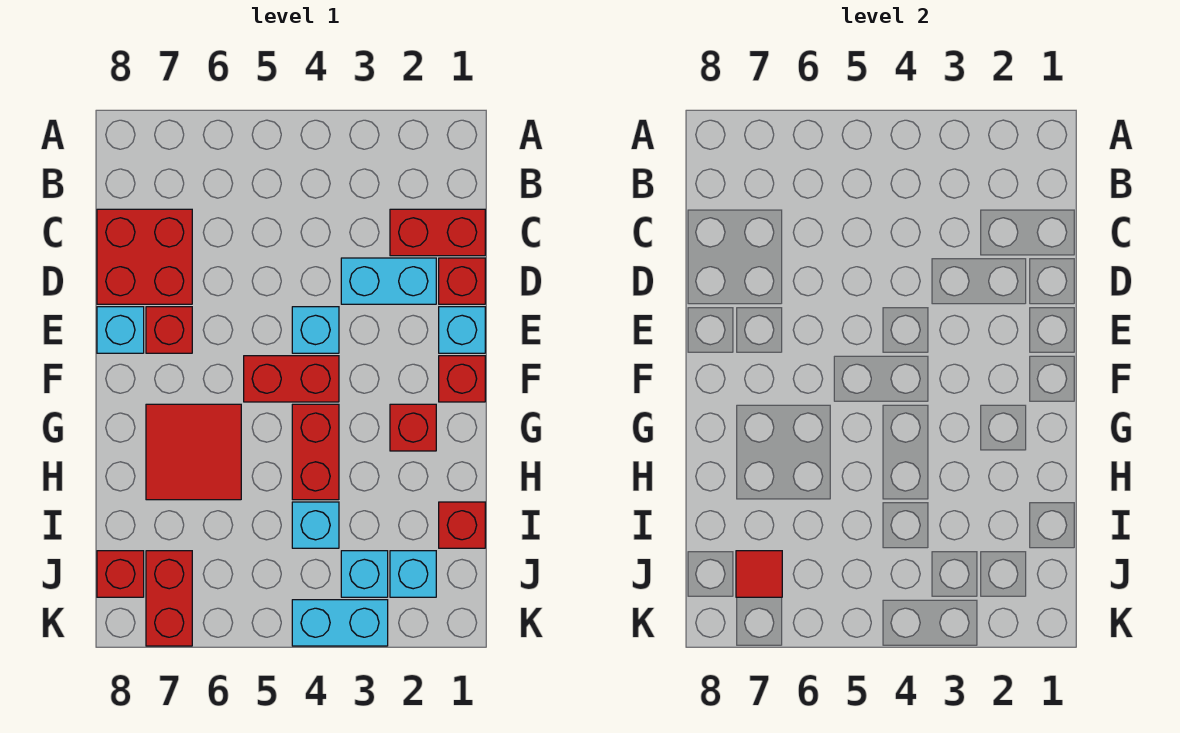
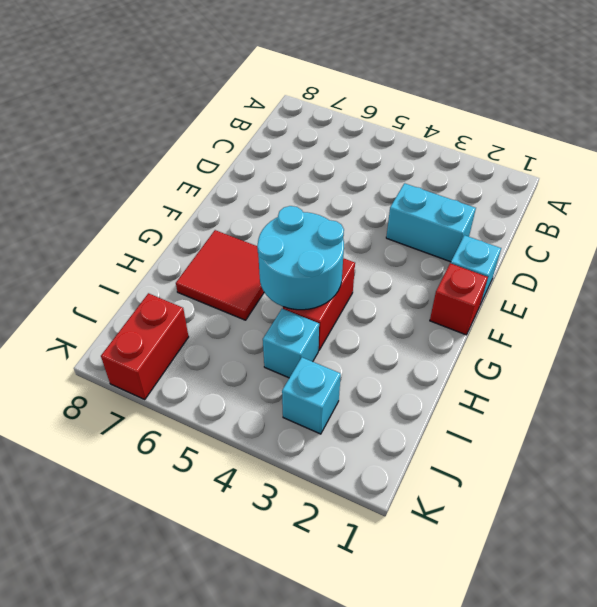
cyan 2x2 round brick [257,206,344,310] -> none
none -> red 1x2 brick [390,209,485,256]
none -> red 2x2 brick [97,209,192,304]
none -> red 1x1 brick [439,258,485,304]

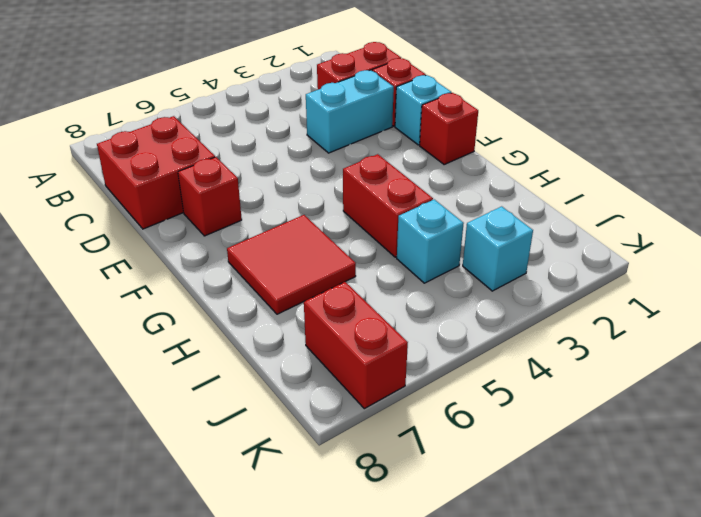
none -> cyan 1x1 brick [292,307,339,353]
none -> cyan 1x1 brick [97,307,144,353]
none -> red 1x2 brick [244,356,339,402]

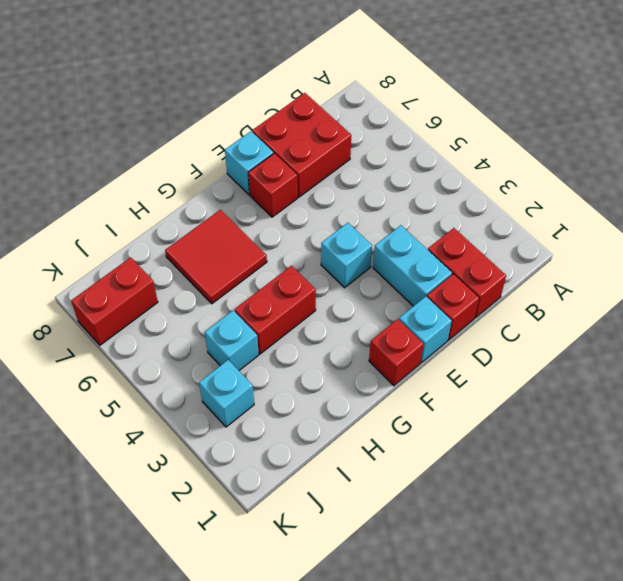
none -> red 1x2 brick [244,356,339,402]
none -> red 1x1 brick [390,404,436,451]
none -> red 1x1 brick [439,502,485,548]

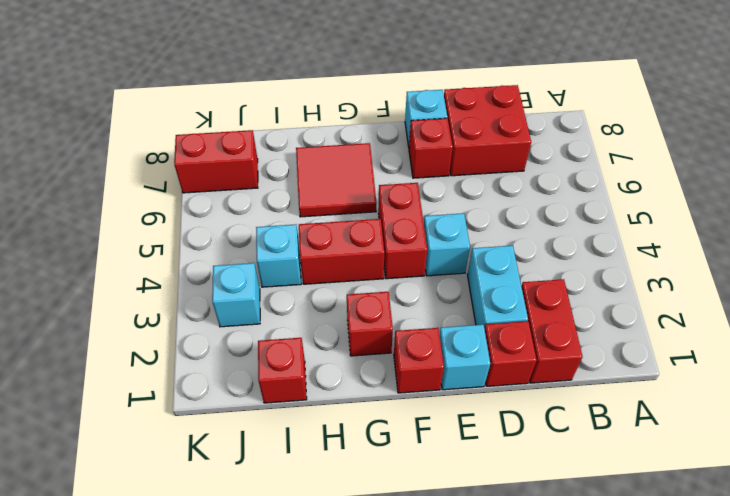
none -> cyan 1x1 brick [390,551,436,597]
none -> red 1x1 brick [97,551,144,597]
none -> cyan 1x2 brick [292,600,388,646]

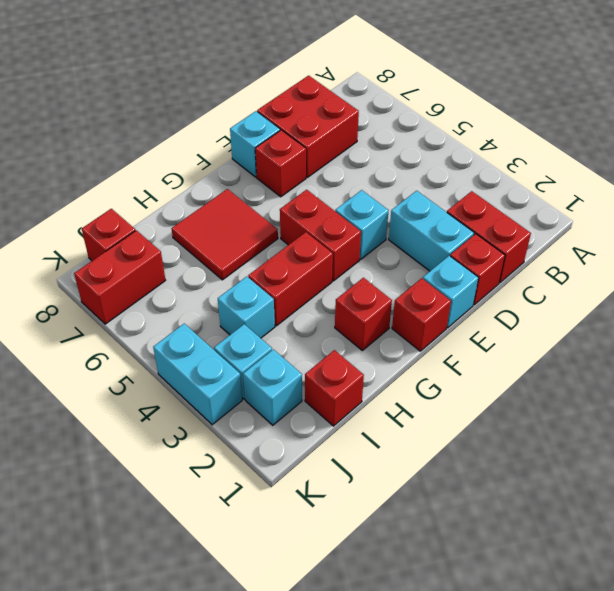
none -> red 1x1 tile [736,551,782,597]

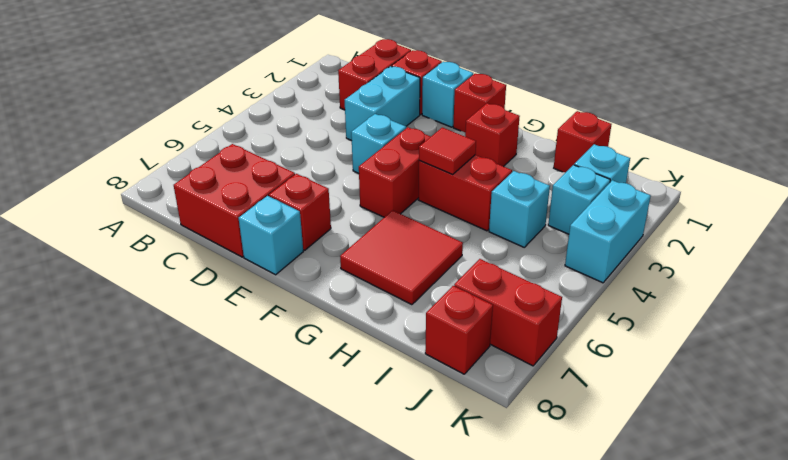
red 1x1 tile [419,127,476,175] -> red 1x1 tile moved to [736,551,782,597]

